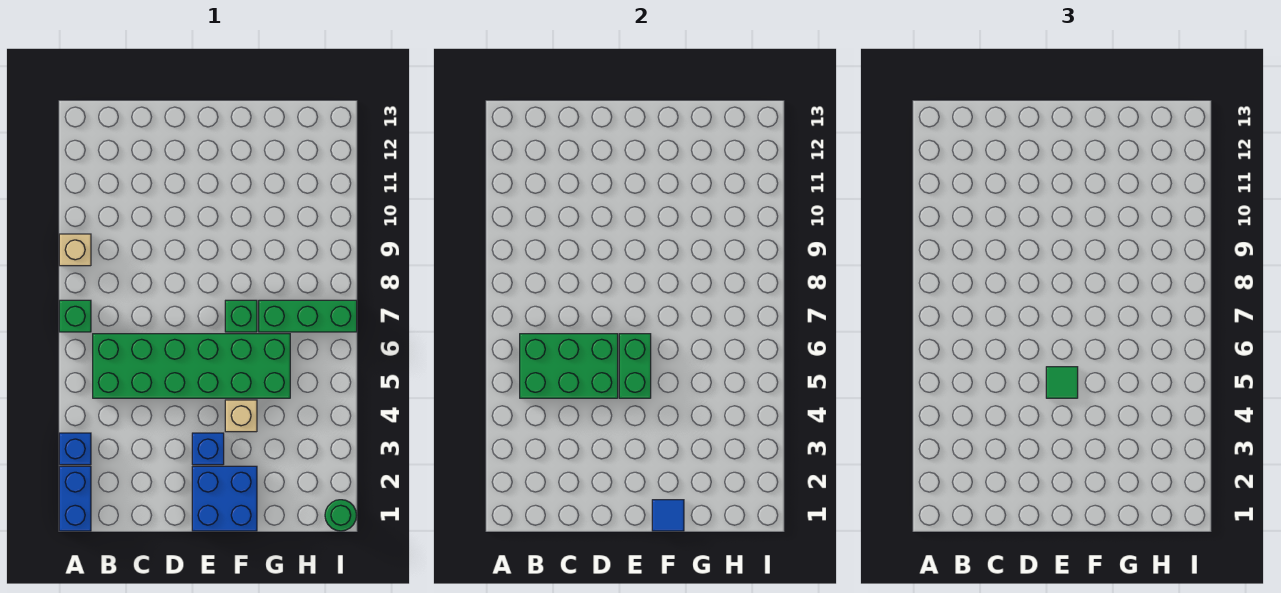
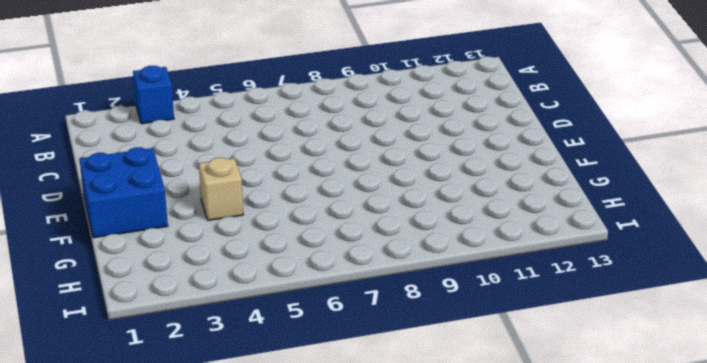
none -> blue 1x2 brick [59,466,91,531]
none -> green 1x1 brick [59,300,91,332]
none -> tan 1x1 brick [59,234,91,266]

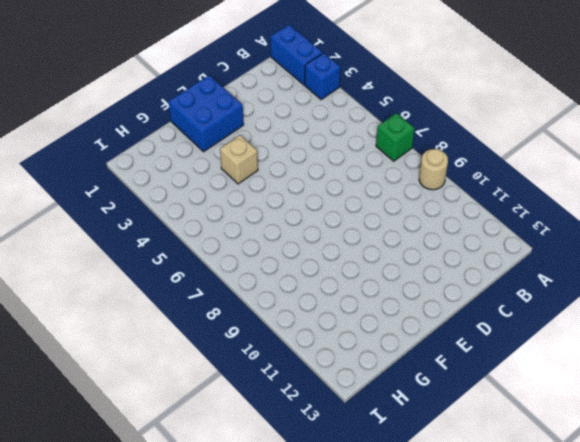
tan 1x1 round brick [419,149,448,190] -> tan 1x1 brick [59,234,91,266]
none -> green 2x6 brick [93,334,290,398]
none -> blue 1x1 brick [192,433,224,465]
none -> green 1x1 brick [225,300,257,332]

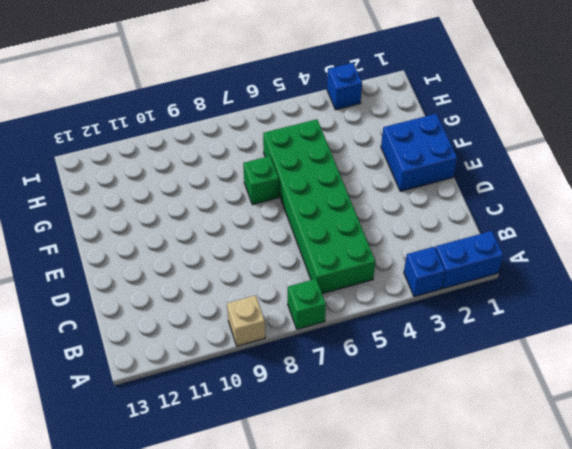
blue 1x1 brick [327,63,362,110] -> blue 1x1 brick moved to [192,433,224,465]
none -> tan 1x1 brick [225,400,257,432]
none -> green 1x3 brick [259,300,357,332]
none -> green 1x1 round brick [325,500,357,531]

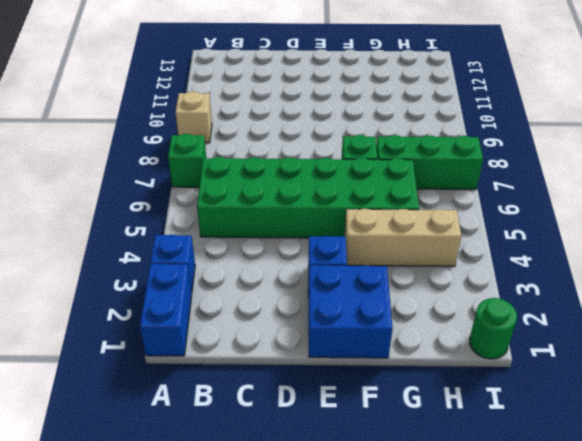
tan 1x3 brick [345,209,461,266] -> tan 1x1 brick [225,400,257,432]
none -> green 2x3 brick [520,334,618,398]
none -> green 1x2 brick [619,334,651,398]
none -> blue 1x1 tile [652,500,684,531]

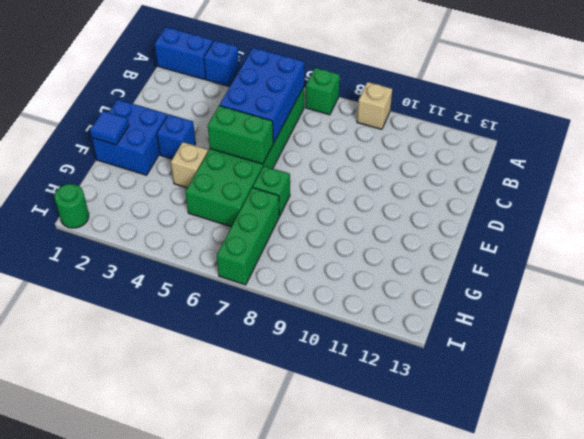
blue 2x3 brick [220,48,304,143] -> green 2x3 brick [520,334,618,398]
none -> green 1x1 tile [1046,367,1078,398]

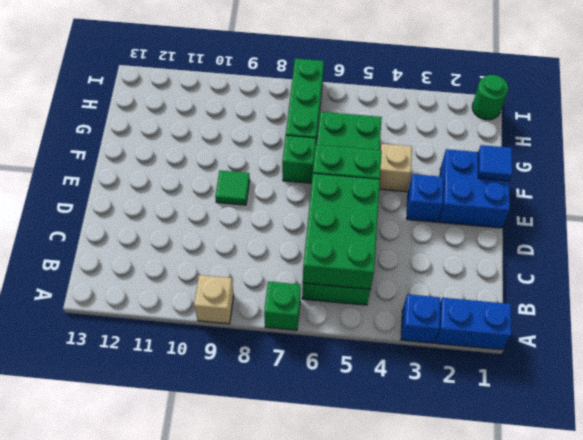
green 1x1 tile [215,170,250,205] -> green 1x1 tile moved to [1046,367,1078,398]

